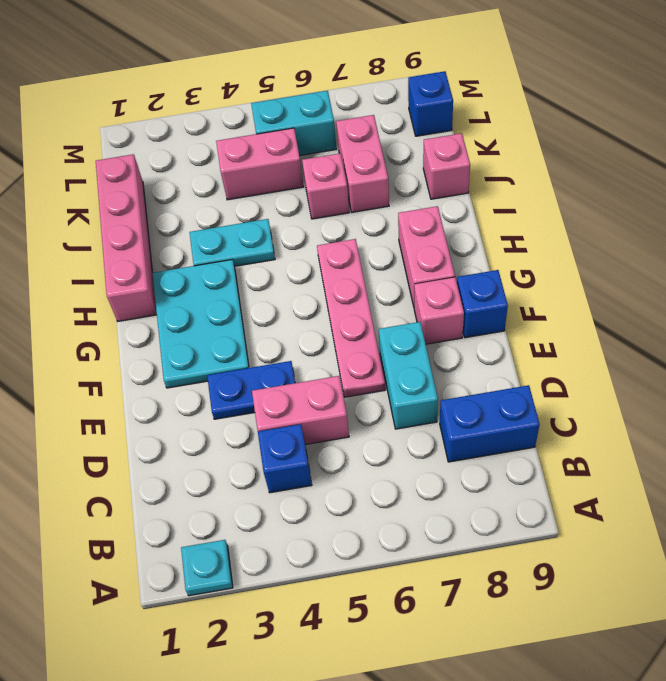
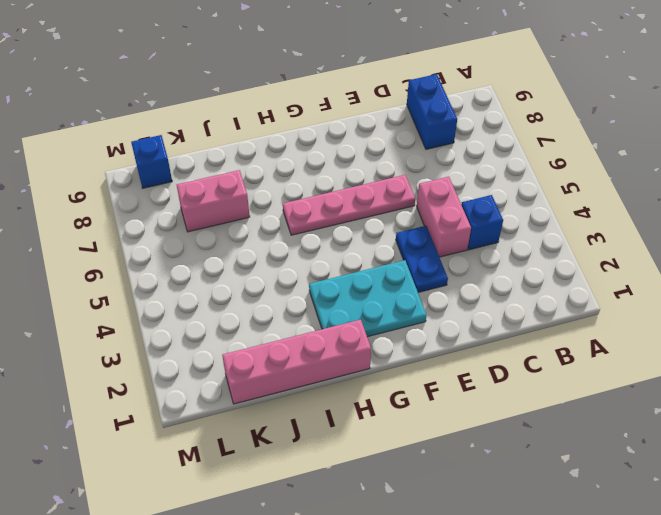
none -> cyan 1x1 plate [181,540,233,596]
none -> cyan 1x2 brick [379,322,438,429]
none -> pink 1x1 brick [414,277,464,344]

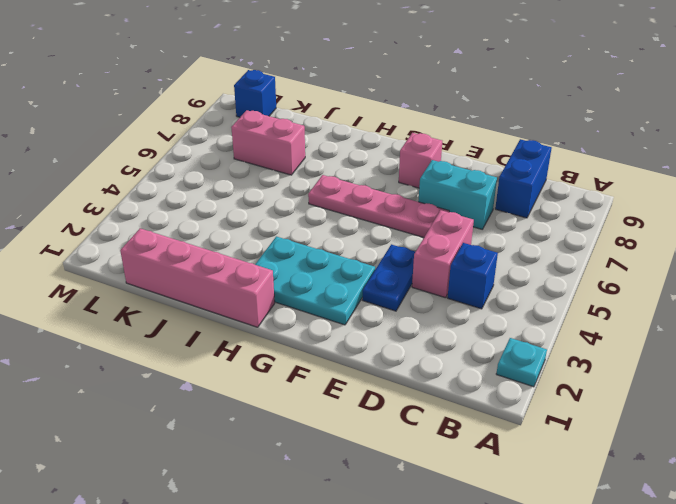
none -> blue 1x1 brick [457,270,508,338]
none -> pink 1x2 brick [398,206,455,306]
none -> cyan 1x2 plate [190,219,275,266]

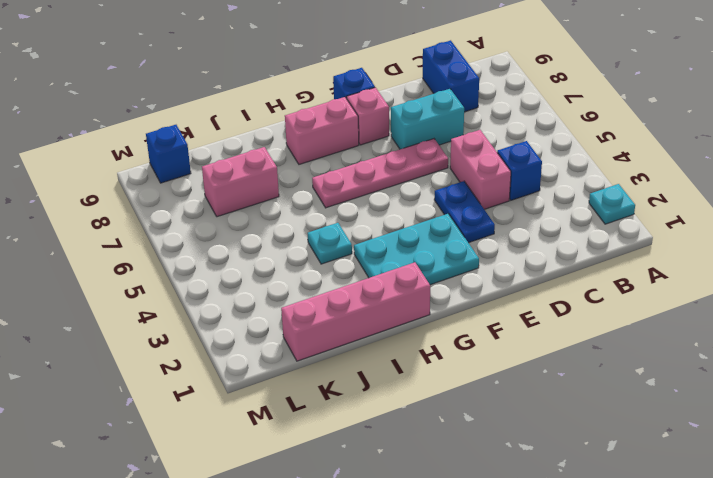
cyan 1x1 plate [307,223,352,264] -> cyan 1x2 plate [190,219,275,266]
none -> pink 1x1 brick [302,153,349,219]
none -> pink 1x1 brick [423,133,470,199]
none -> pink 1x2 brick [216,128,304,200]

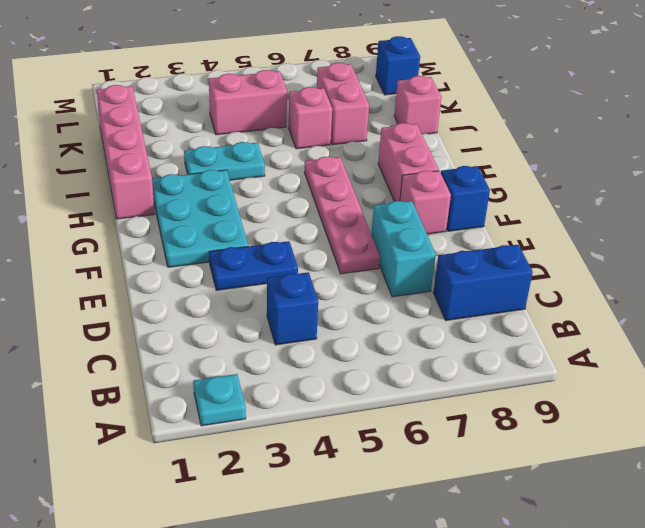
none -> pink 1x2 brick [252,376,349,445]
none -> cyan 1x2 brick [251,91,337,156]

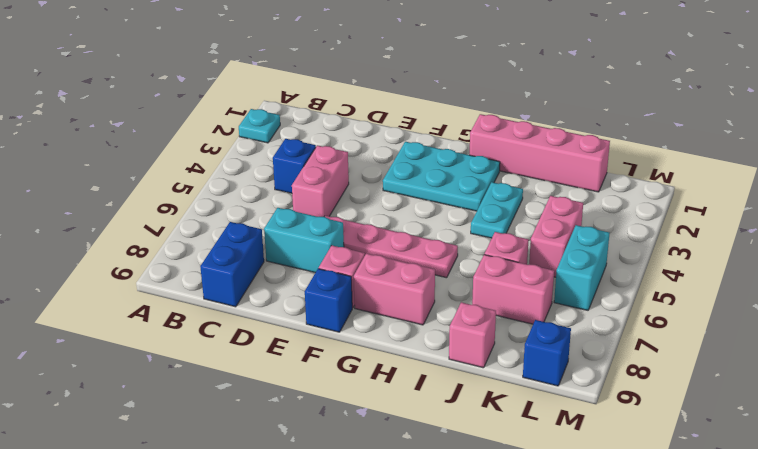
none -> blue 1x2 plate [207,361,295,419]

